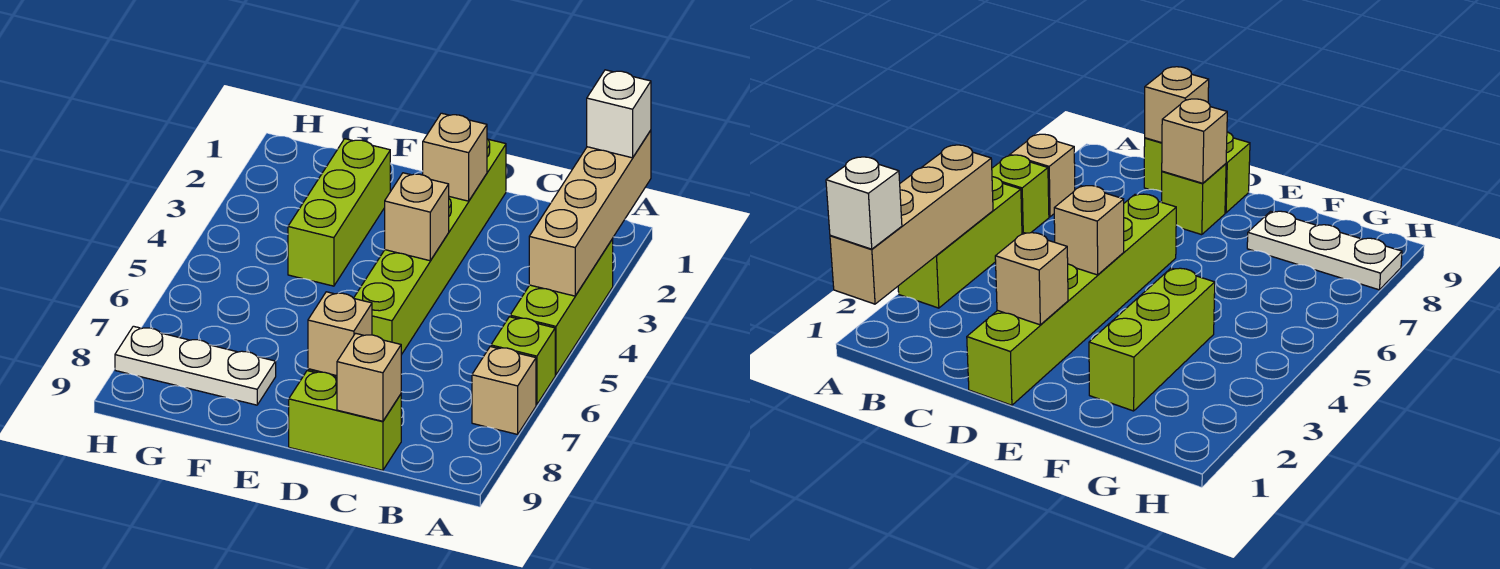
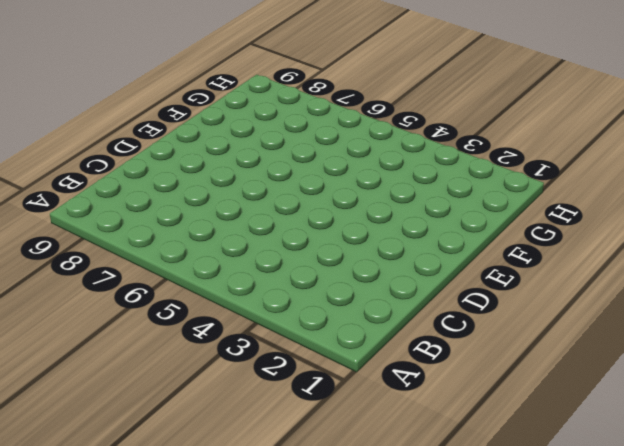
none -> lime 1x3 brick [510,239,613,375]
none -> lime 1x1 brick [491,317,555,405]
none -> tan 1x1 brick [472,347,536,434]

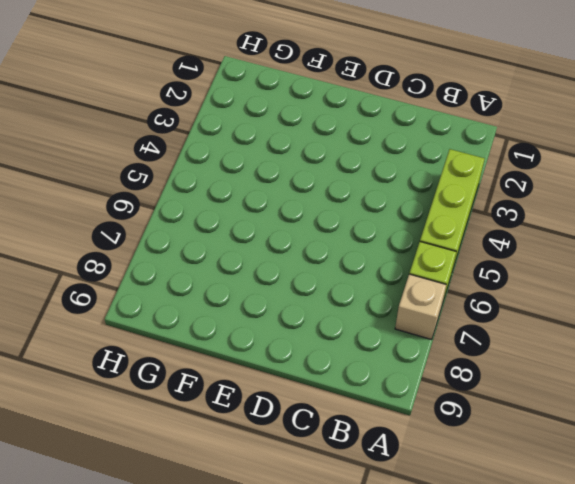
none -> lime 1x2 brick [289,371,401,470]
none -> lime 1x6 brick [354,139,506,355]
none -> lime 1x1 brick [1161,164,1226,235]

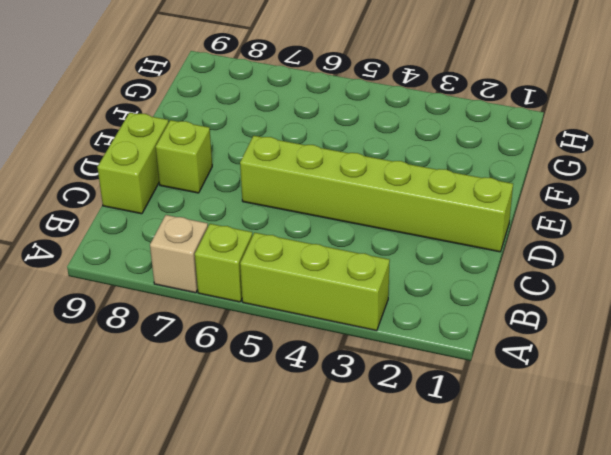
none -> lime 1x3 brick [288,139,390,286]
none -> white 1x3 plate [115,326,276,405]
none -> tan 1x4 brick [529,130,651,296]

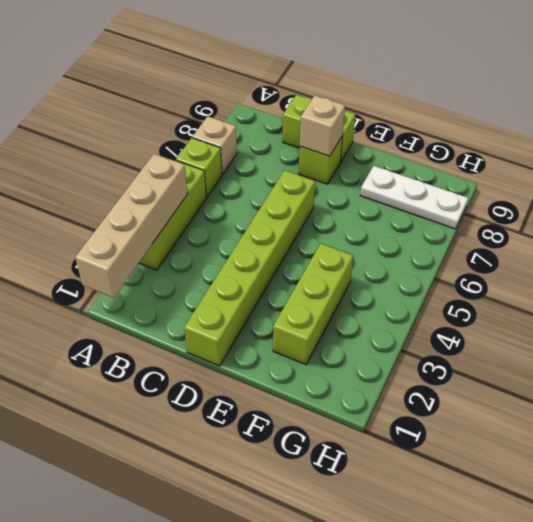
none -> tan 1x1 brick [337,333,401,421]
none -> tan 1x1 brick [423,113,487,201]
none -> tan 1x1 brick [385,173,449,261]

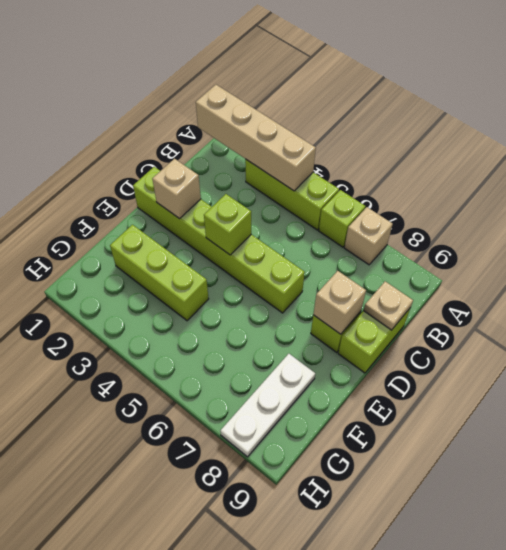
tan 1x1 plate [364,281,413,330] -> tan 1x1 brick [337,333,401,421]
lime 1x1 brick [204,194,251,255] -> tan 1x1 brick [385,173,449,261]
none -> white 1x1 brick [587,70,651,158]

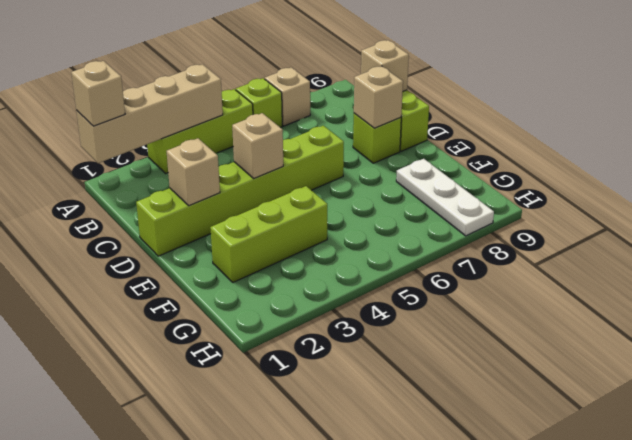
tan 1x1 brick [71,61,125,126] -> white 1x1 brick [587,70,651,158]

